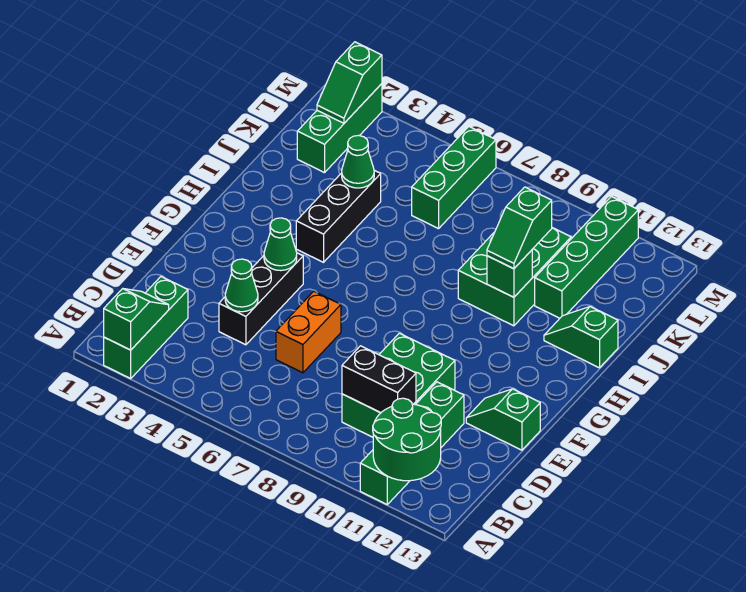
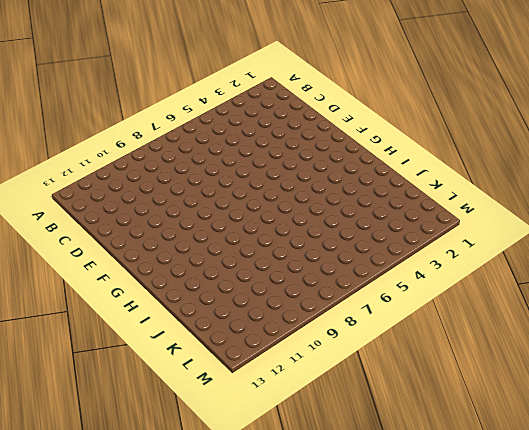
none -> green 1x3 brick [104,277,188,378]
none -> green 1x4 brick [360,382,464,504]
none -> green 2x3 brick [342,333,455,437]

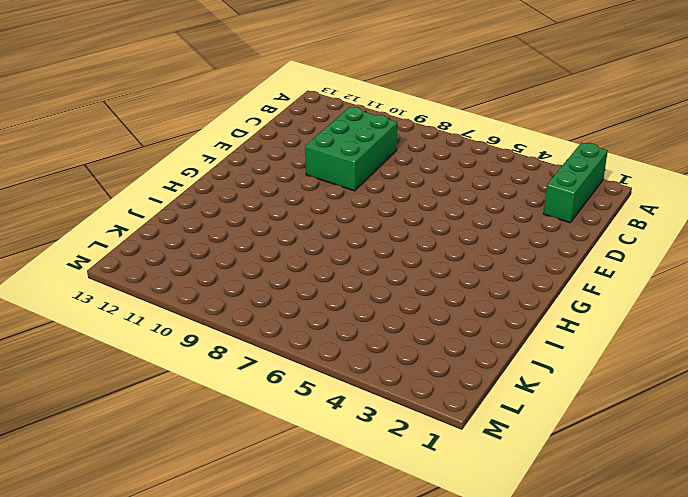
none -> green 1x4 brick [360,382,464,504]
none -> black 1x3 brick [219,253,303,345]
none -> orange 1x2 brick [276,291,341,373]

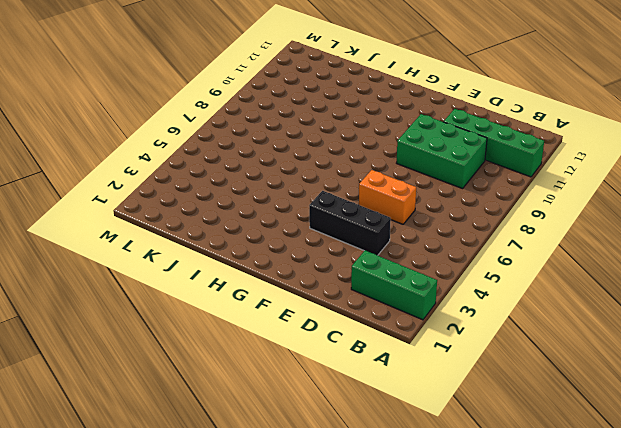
none -> green 1x2 slope [466,389,540,450]
none -> black 1x3 brick [296,170,381,262]
none -> green 2x3 brick [458,228,571,326]

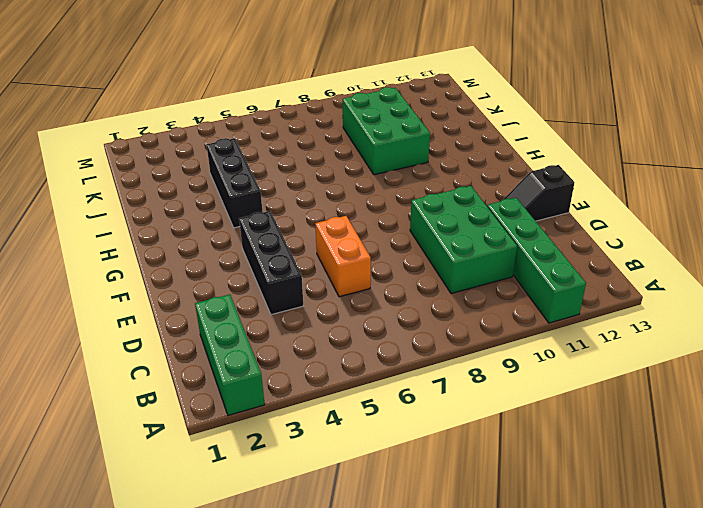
black 1x2 slope [503,165,575,221] -> green 1x2 slope [466,389,540,450]
none -> green 1x2 slope [544,307,618,368]
none -> green 1x4 brick [535,196,638,318]
none -> green 1x3 brick [297,84,382,173]

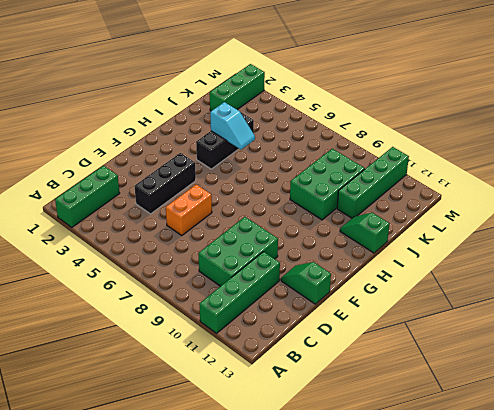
cyan 1x2 slope [210,102,255,149] -> none
none -> green 1x3 brick [412,127,496,229]
none -> green 1x2 slope [104,289,169,350]
none -> green 2x2 round brick [373,398,441,481]

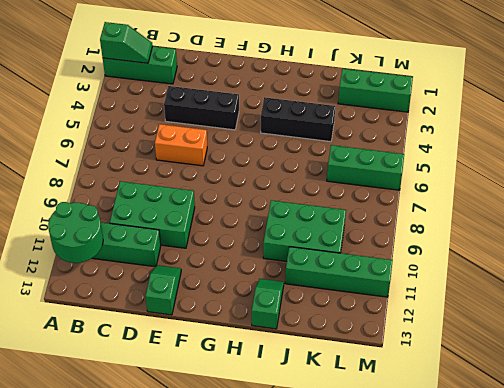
none -> black 1x2 brick [342,346,416,413]
none -> green 1x1 cone [225,259,258,312]
none -> green 1x1 cone [264,218,297,271]

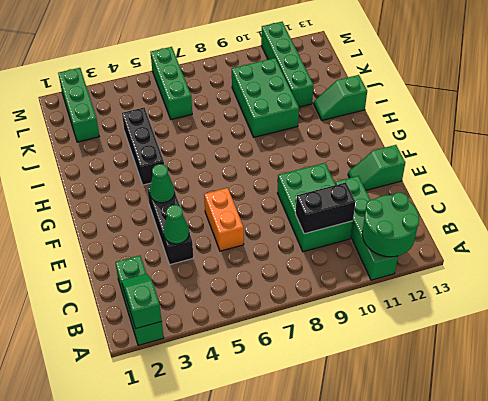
none -> green 1x1 brick [487,250,532,297]
none -> green 1x1 cone [342,135,374,188]
none -> green 1x2 slope [317,42,382,123]

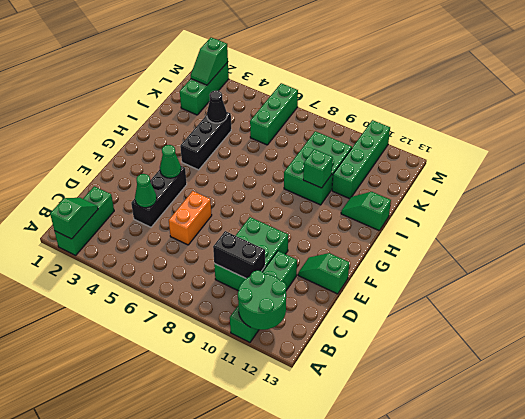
black 1x1 cone [207,91,227,123] -> green 1x1 cone [342,135,374,188]
none -> green 1x2 slope [487,187,552,269]

